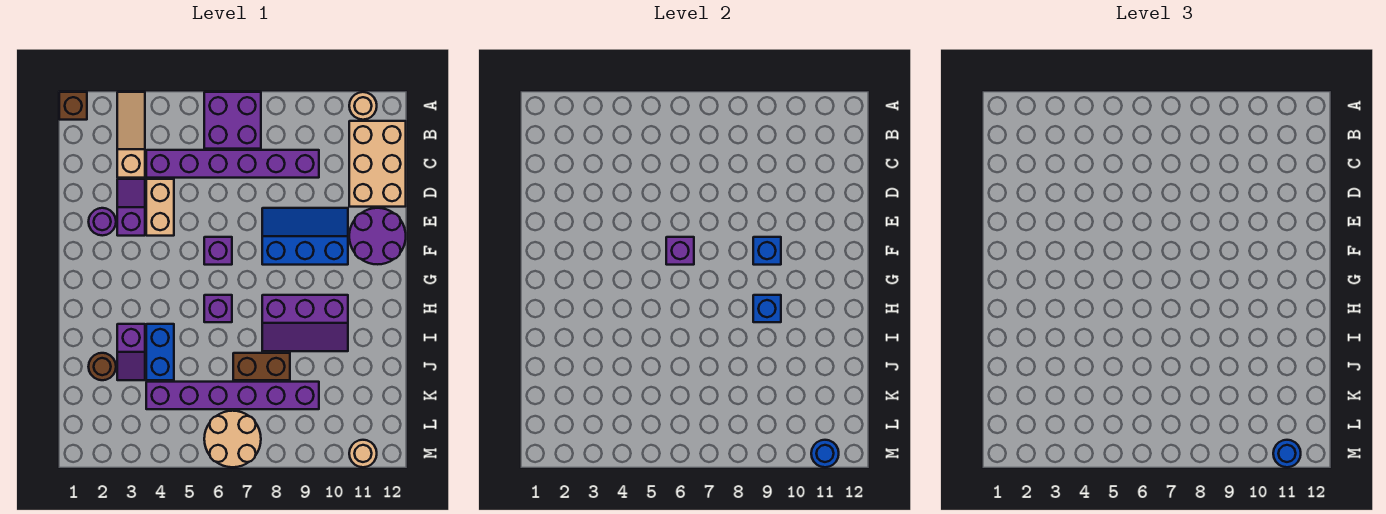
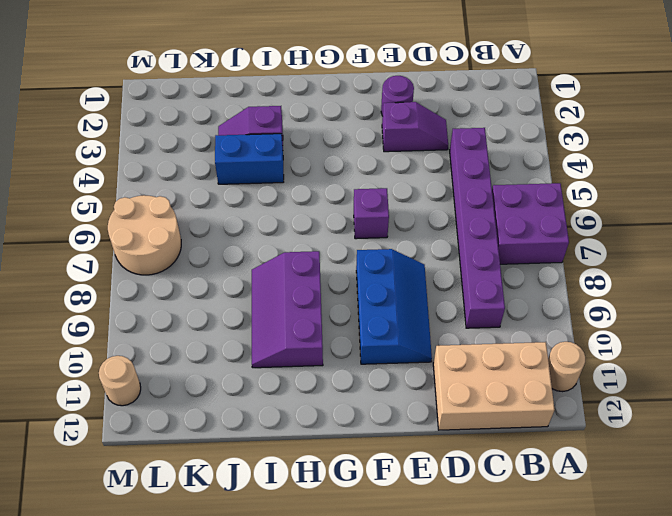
none -> brown 1x1 brick [59,92,87,120]
none -> tan 1x3 slope [117,92,145,178]
none -> tan 1x2 brick [146,179,174,236]

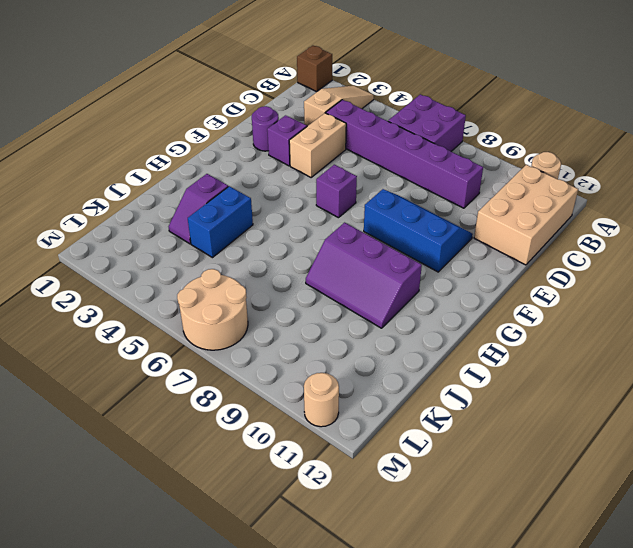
none -> purple 2x2 round brick [349,208,406,264]
none -> purple 1x1 brick [204,295,232,322]
none -> brown 1x1 round brick [88,353,116,380]

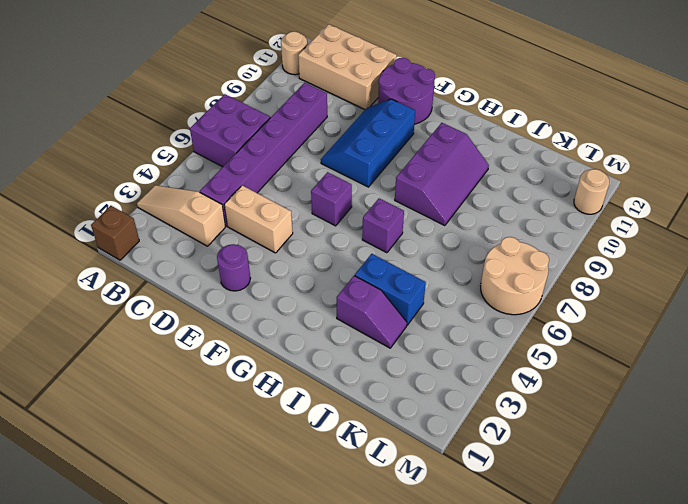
none -> purple 1x2 slope [117,179,145,236]
none -> brown 1x1 round brick [88,353,116,380]
none -> brown 1x2 brick [233,353,290,380]

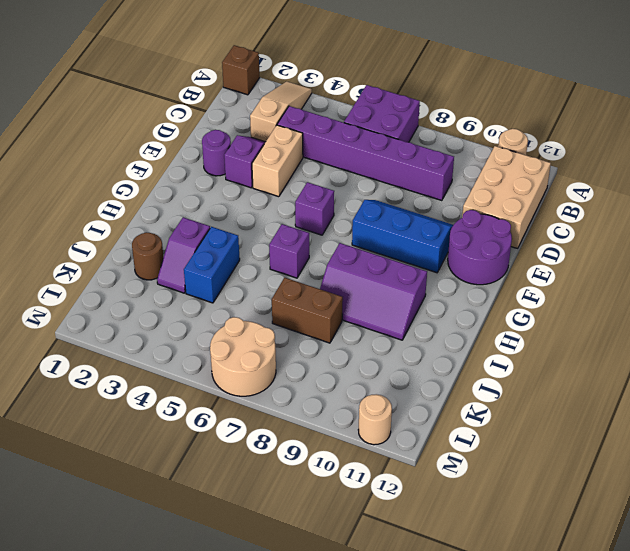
none -> purple 1x6 brick [146,382,319,409]
none -> purple 1x1 brick [666,237,694,265]
none -> blue 1x1 brick [753,237,781,265]

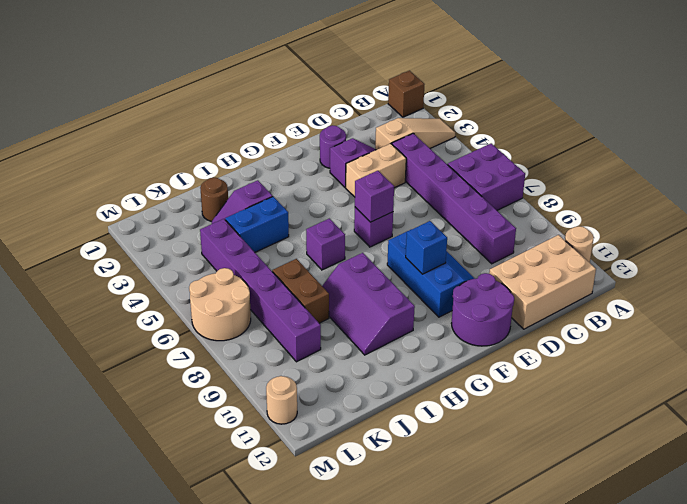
none -> blue 1x1 brick [753,295,781,322]
none -> blue 1x1 round brick [811,440,839,467]
none -> blue 1x1 round brick [1273,440,1301,467]

